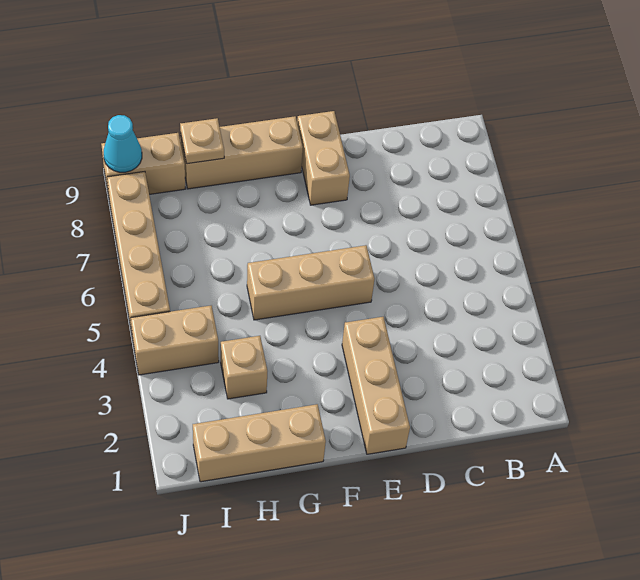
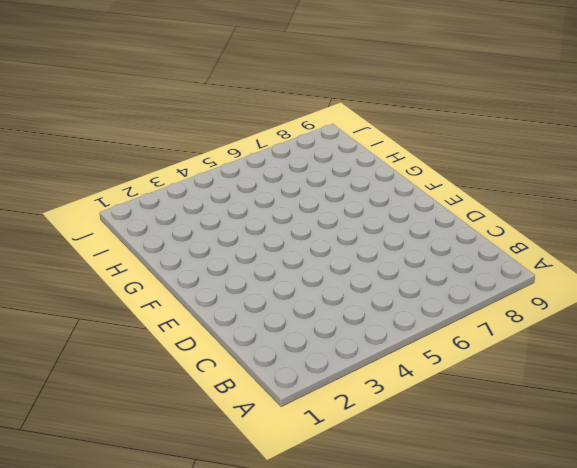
none -> tan 1x3 brick [342,317,410,454]
none -> tan 1x3 brick [247,245,375,320]

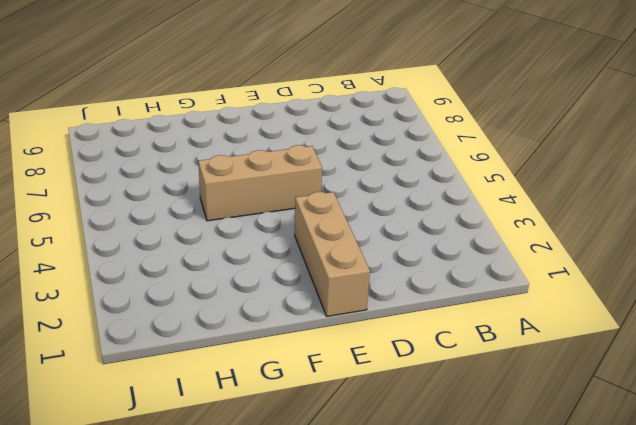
none -> tan 1x2 brick [297,111,350,205]
none -> tan 1x3 brick [181,116,303,189]

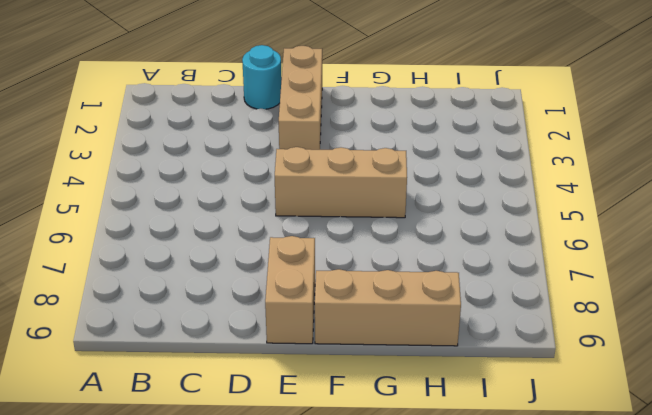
cyan 1x1 round brick [242,45,282,109] -> none
none -> tan 1x3 brick [193,404,326,482]
none -> tan 1x1 brick [221,336,267,399]

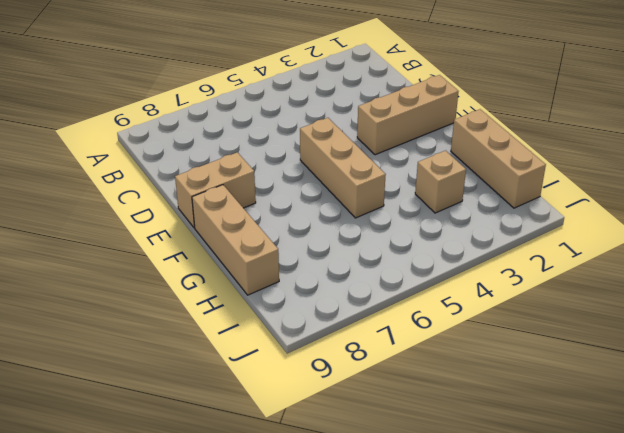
none -> tan 1x2 brick [131,306,219,375]
none -> tan 1x2 brick [101,133,186,195]

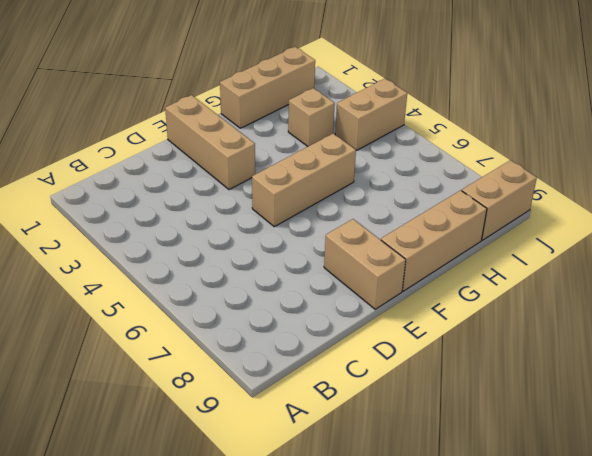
none -> tan 1x4 brick [107,172,170,333]
none -> tan 1x1 plate [180,118,224,164]

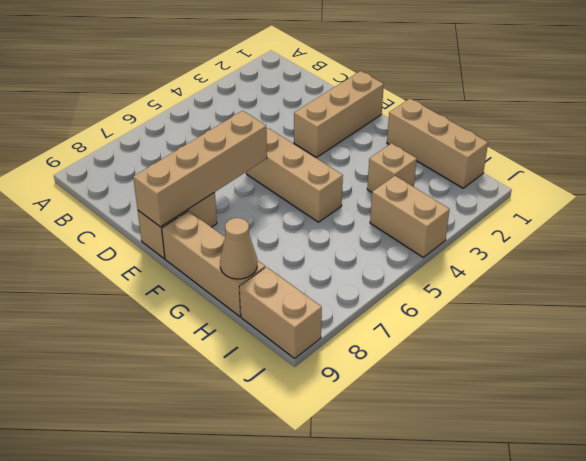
tan 1x4 brick [133,111,267,227] -> tan 1x4 brick moved to [107,172,170,333]
tan 1x1 cone [220,218,257,279] -> tan 1x1 plate [180,118,224,164]
none -> cyan 1x1 cone [103,115,142,172]

